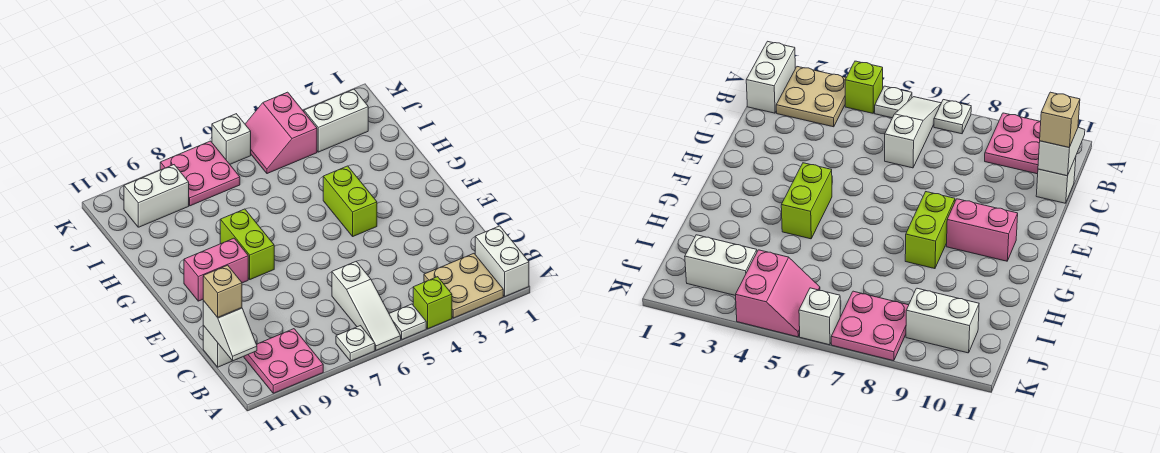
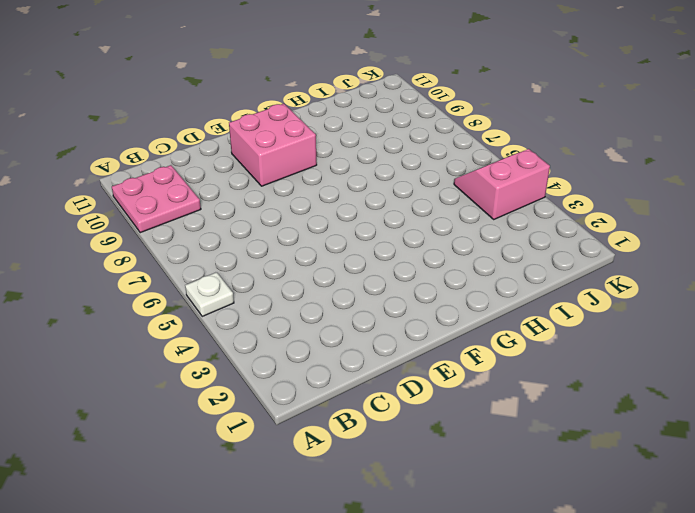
pink 2x2 brick [229,104,317,186] -> pink 1x2 brick [184,238,248,301]
none -> white 1x2 brick [475,226,529,296]
none -> tan 2x2 plate [424,254,503,318]
none -> lime 1x1 brick [413,277,452,329]

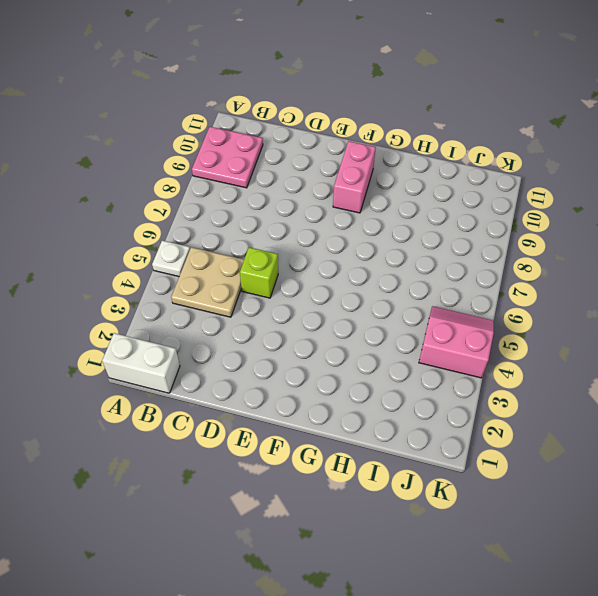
tan 2x2 plate [171,247,244,317] -> tan 2x2 plate moved to [424,254,503,318]
lime 1x1 brick [240,247,278,298] -> lime 1x1 brick moved to [413,277,452,329]
none -> white 1x3 slope [332,261,401,350]
none -> white 1x1 plate [336,326,375,361]
none -> white 1x1 brick [203,326,232,367]

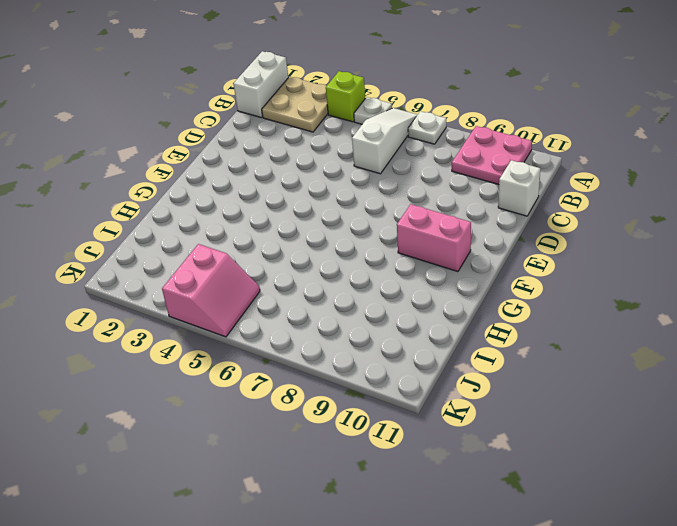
none -> lime 1x2 brick [323,166,377,236]
none -> lime 1x2 brick [220,209,274,279]
none -> white 1x2 brick [304,89,368,152]

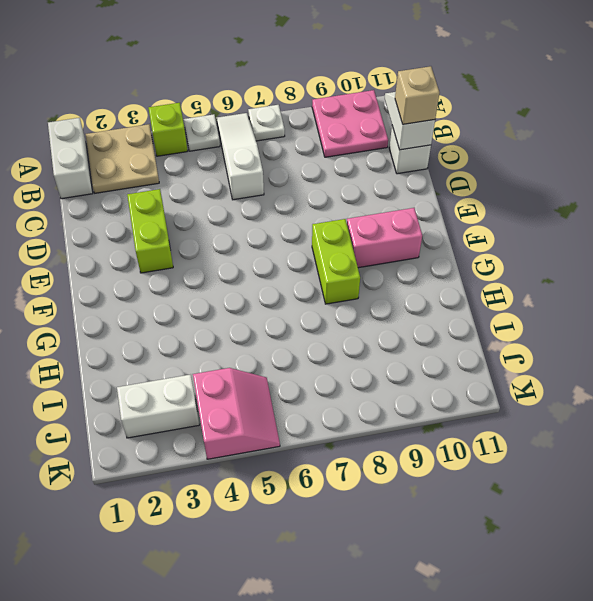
lime 1x2 brick [127,189,173,273] -> lime 1x2 brick moved to [323,166,377,236]
none -> pink 2x2 plate [160,141,240,206]
none -> white 1x2 brick [124,165,189,227]
none -> white 1x1 brick [212,114,251,164]

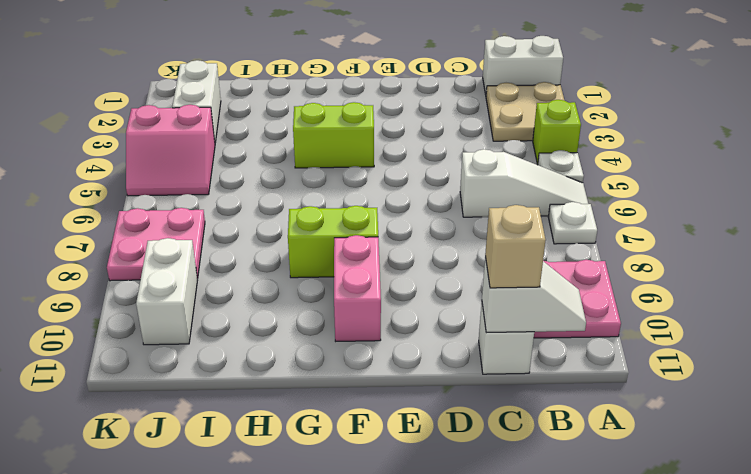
none -> white 1x1 brick [212,114,251,164]

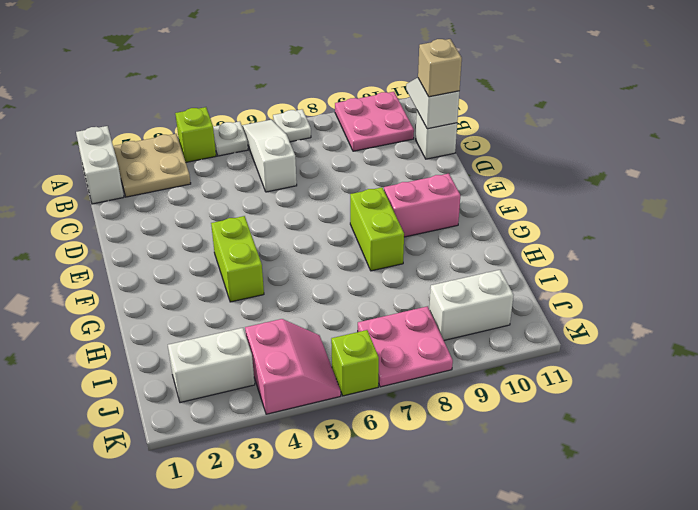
lime 1x1 brick [331,330,379,396] -> white 1x1 brick [212,114,251,164]

